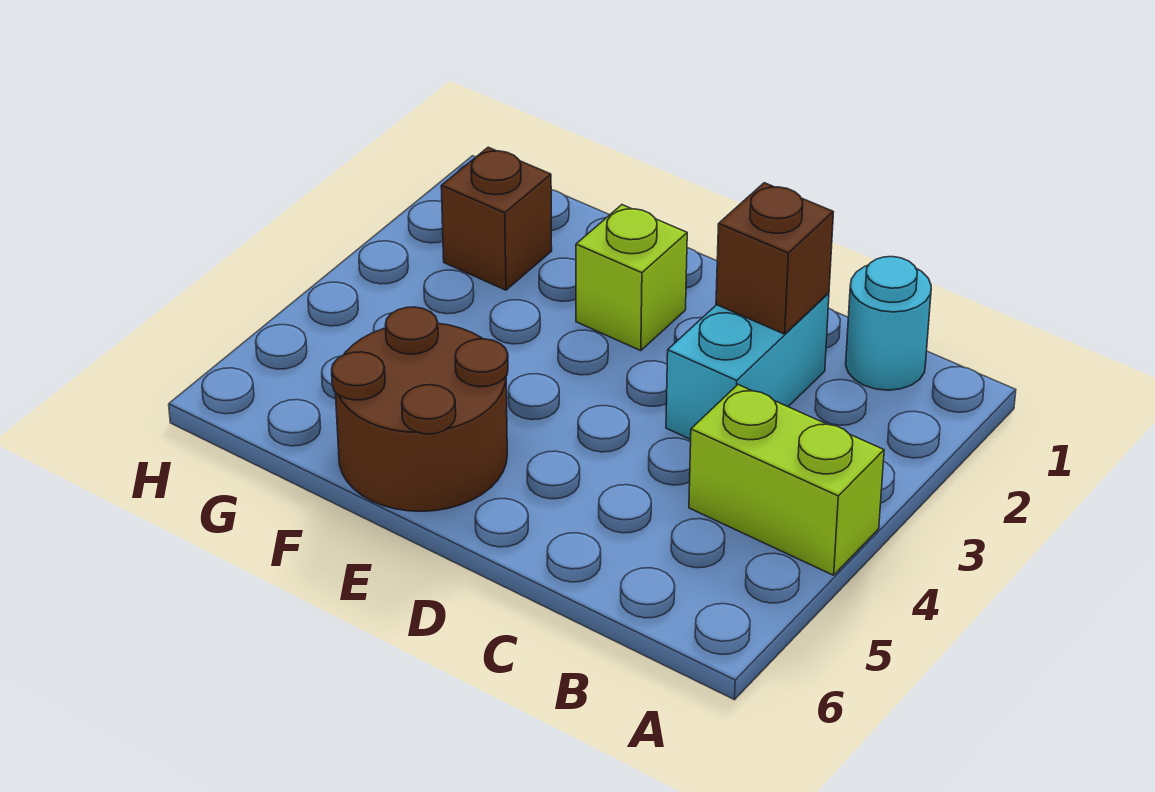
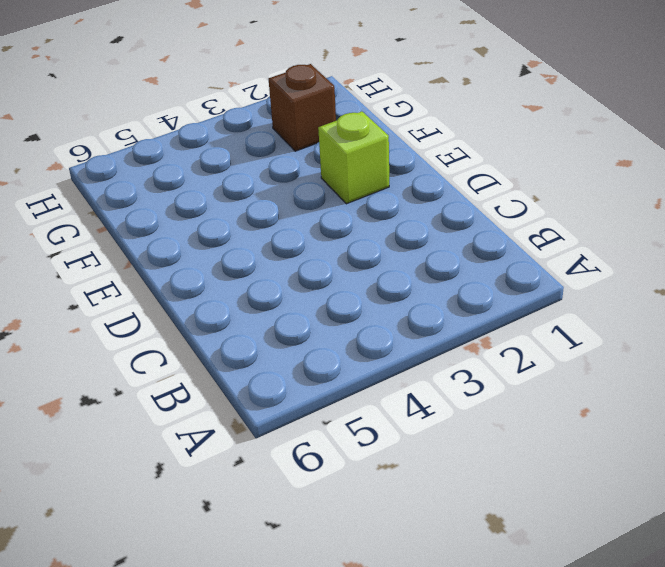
none -> lime 1x2 brick [689,385,884,575]
none -> cyan 1x1 round brick [846,257,931,390]

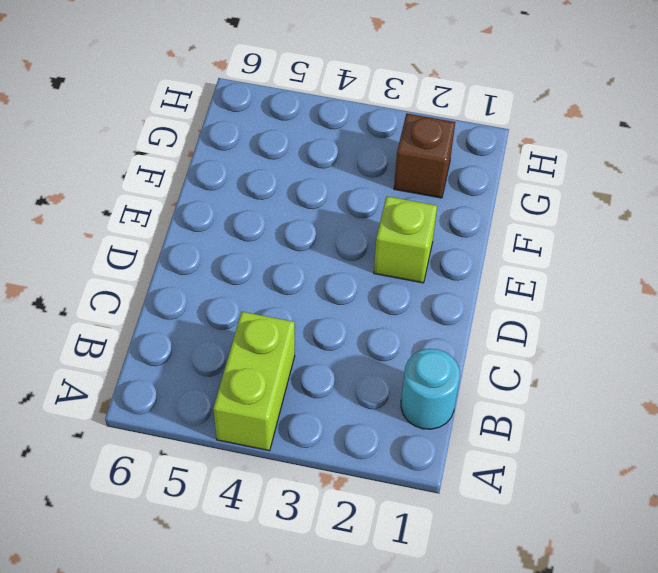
none -> cyan 1x2 brick [666,293,829,439]
none -> brown 2x2 round brick [332,307,508,511]

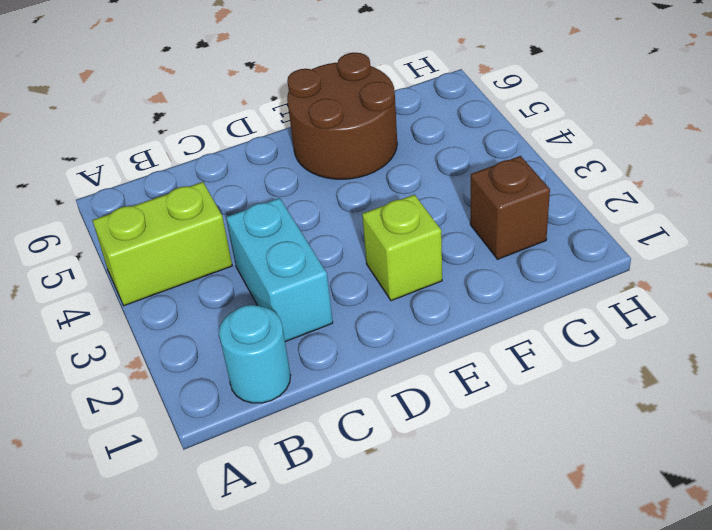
none -> brown 1x1 brick [716,183,833,334]

